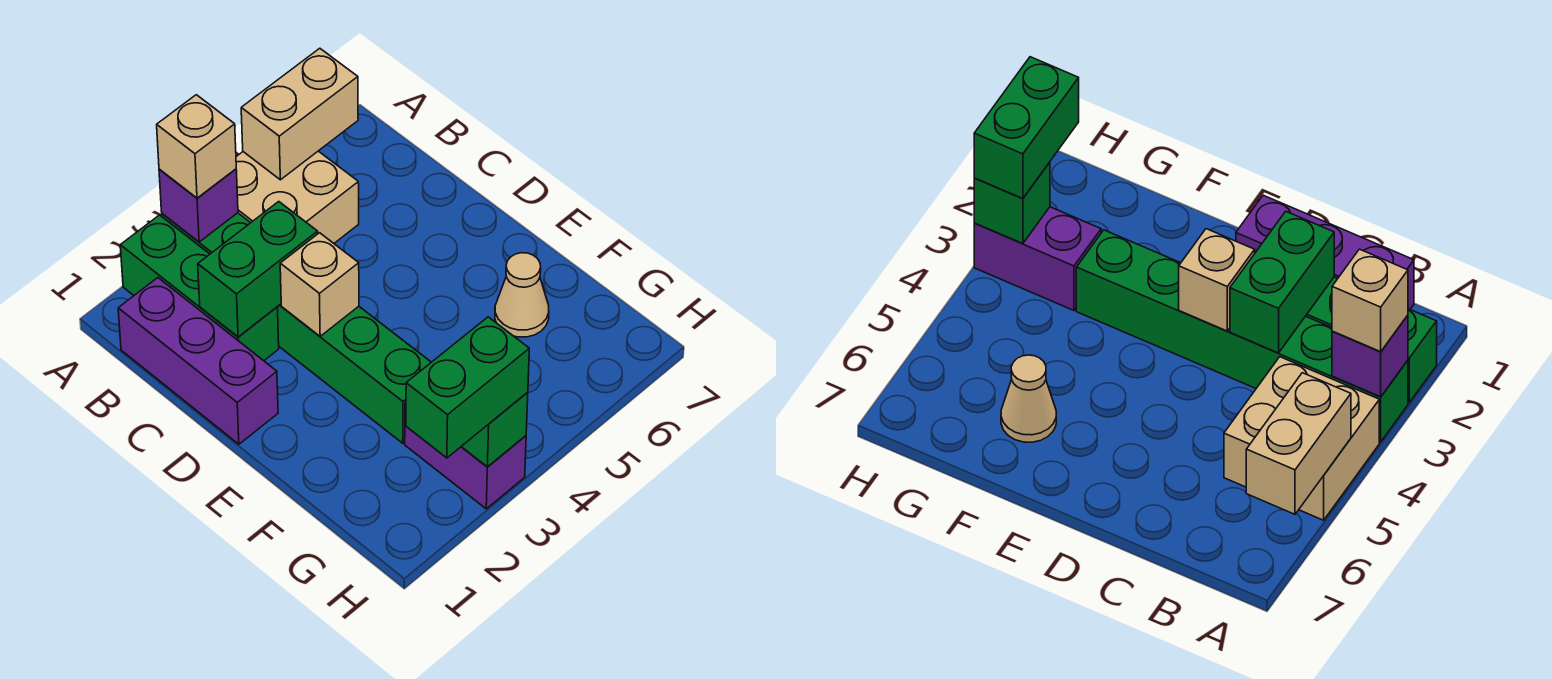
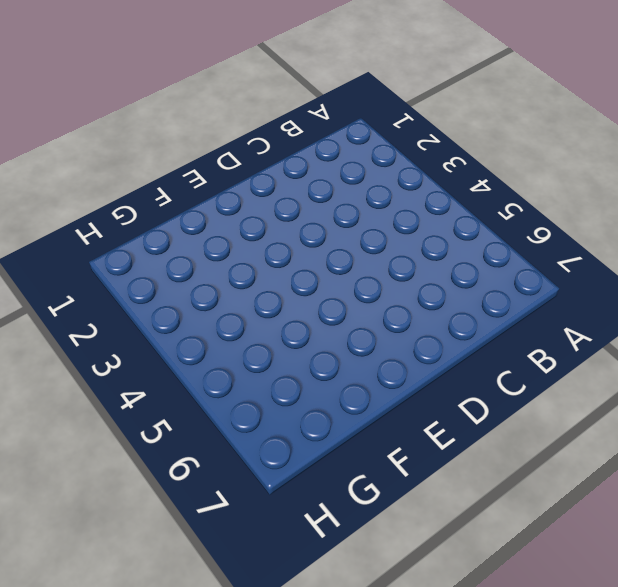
none -> green 1x3 brick [120,215,279,361]
none -> green 1x6 brick [162,213,431,443]
none -> tan 2x2 brick [236,151,359,243]

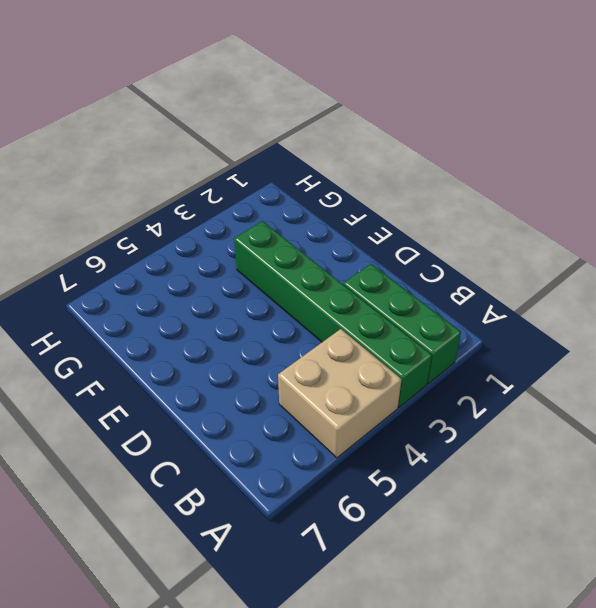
none -> purple 1x3 brick [118,278,278,444]
none -> tan 1x1 cone [495,253,549,337]
none -> purple 1x2 brick [405,403,526,509]

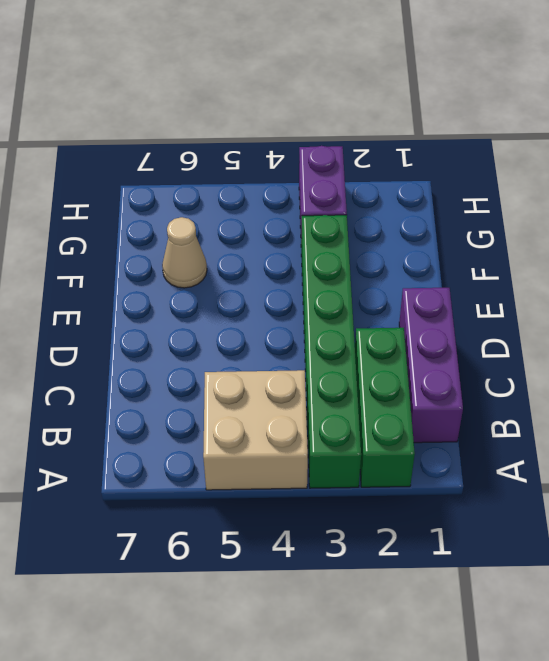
none -> purple 1x1 brick [159,169,238,242]
none -> tan 1x2 brick [241,48,358,180]
none -> green 1x2 brick [198,202,318,337]

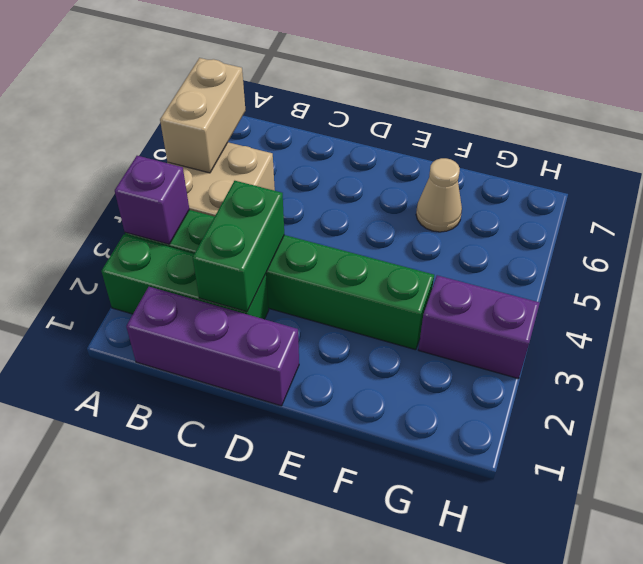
none -> tan 1x1 brick [280,233,359,336]
none -> green 1x1 brick [461,392,528,467]
none -> tan 1x1 brick [157,95,236,198]

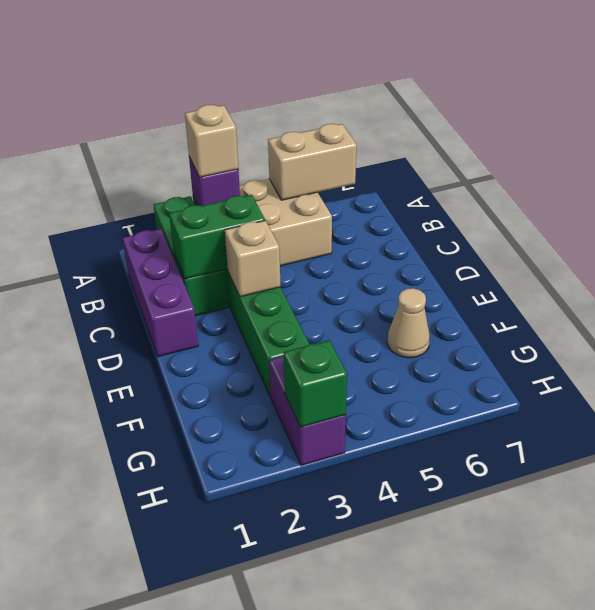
none -> green 1x2 brick [406,317,529,458]

